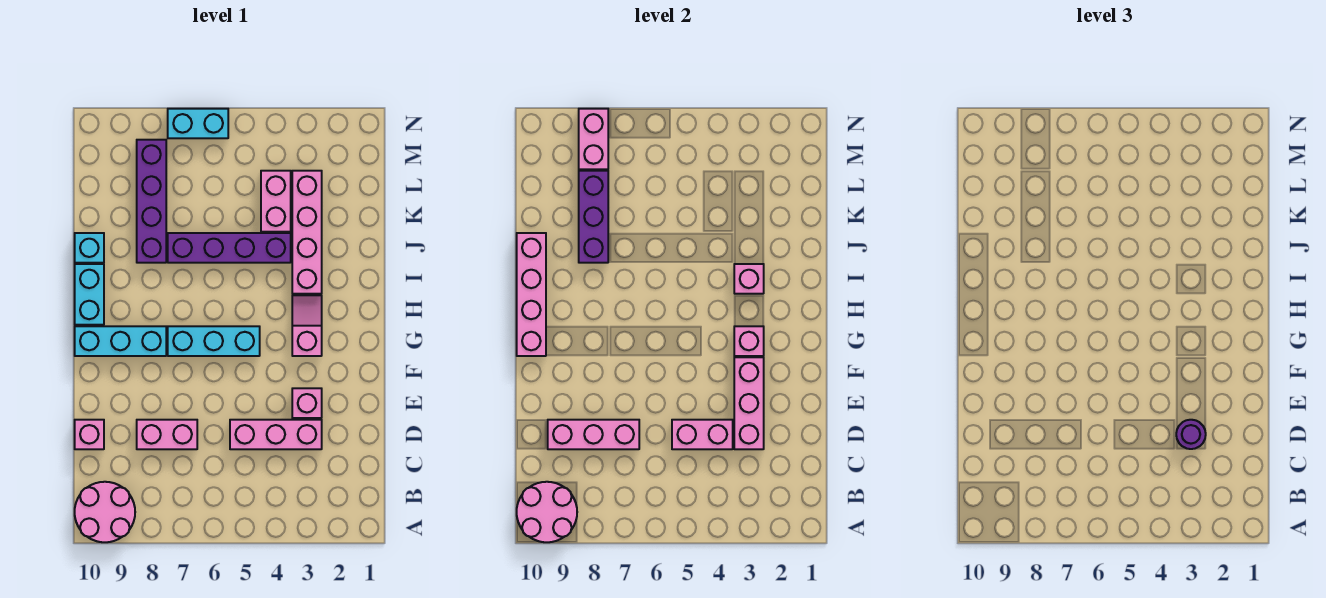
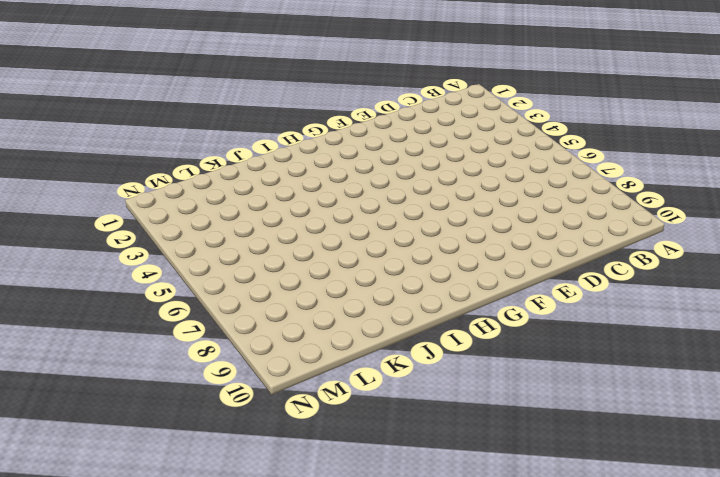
none -> pink 2x2 round brick [75,482,135,542]
none -> pink 1x3 brick [230,420,322,449]
none -> pink 1x2 brick [137,420,197,449]

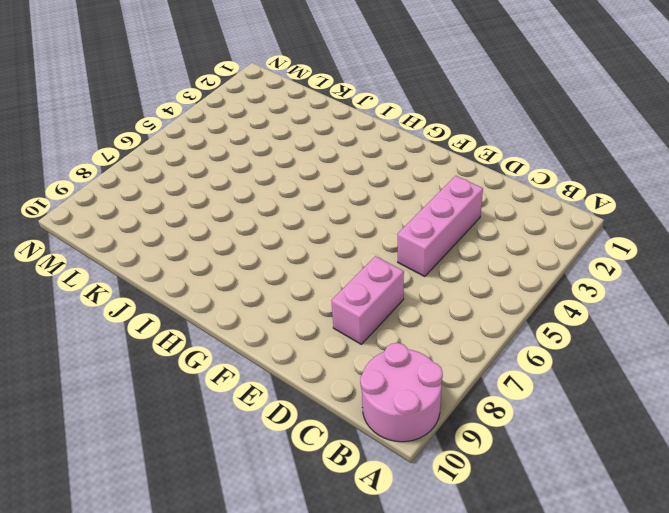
none -> pink 1x1 brick [75,420,104,449]
none -> pink 1x1 brick [292,388,322,418]
none -> pink 1x2 slope [292,295,322,356]

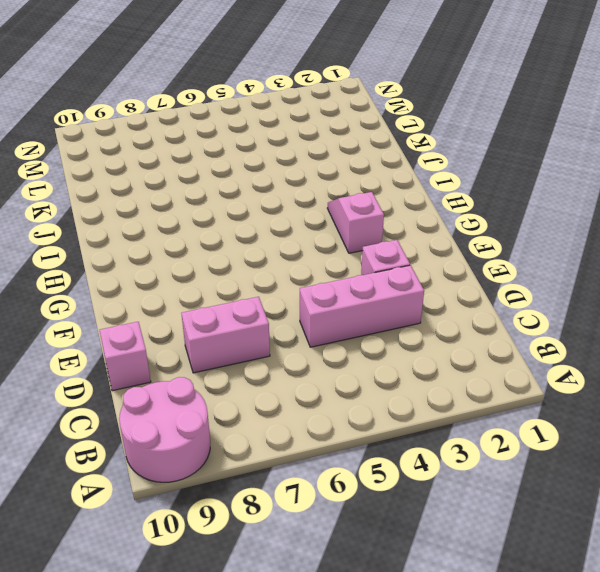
none -> cyan 1x3 brick [168,326,260,356]
none -> cyan 1x3 brick [75,326,166,356]
none -> cyan 1x2 brick [75,264,104,325]

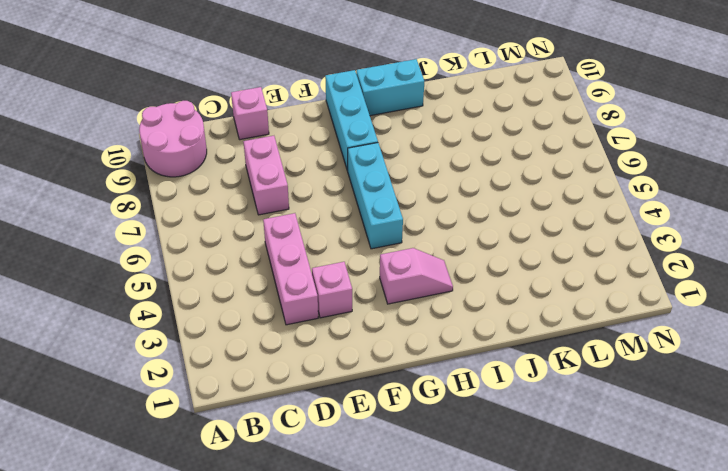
none -> pink 1x4 brick [292,171,322,294]
none -> purple 1x4 brick [168,233,291,263]
none -> purple 1x4 brick [137,140,166,263]

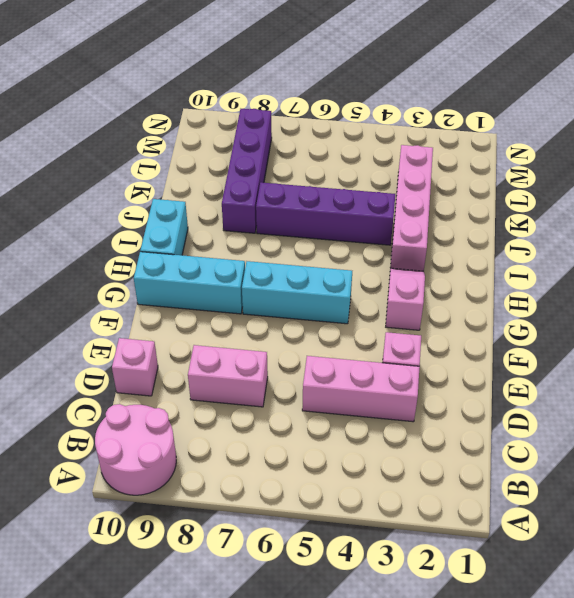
none -> cyan 1x1 brick [75,233,104,263]
none -> pink 1x2 brick [261,171,291,232]
none -> cyan 1x2 brick [168,109,228,138]

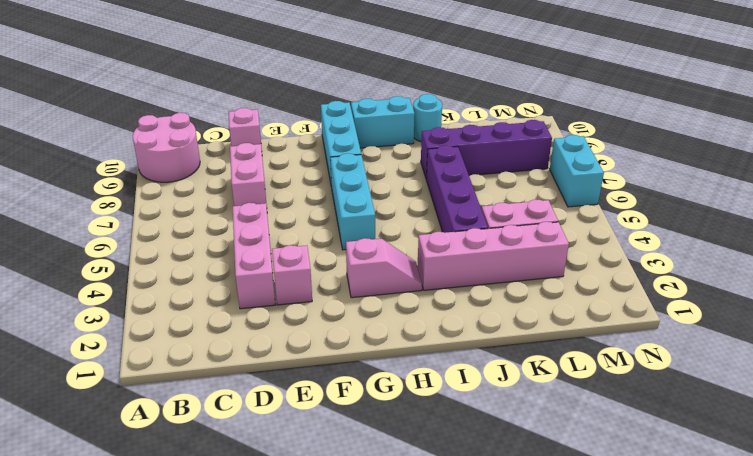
cyan 1x1 round brick [413,94,442,142] -> cyan 1x1 brick [75,233,104,263]
none -> pink 2x2 round brick [517,482,577,542]
none -> pink 1x3 brick [734,357,764,449]
none -> pink 1x2 brick [672,420,733,449]

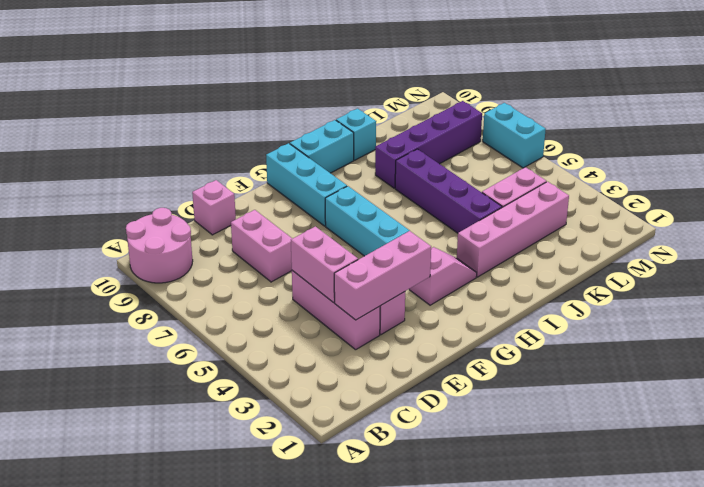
none -> pink 2x2 round brick [517,482,577,542]
none -> pink 1x3 brick [548,420,639,449]
none -> pink 1x1 brick [734,326,764,356]

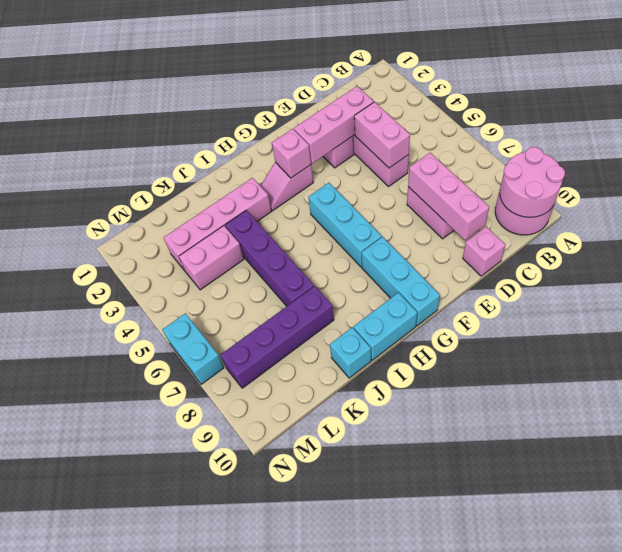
none -> pink 1x4 brick [517,233,546,356]
none -> pink 1x1 brick [734,264,764,294]
none -> purple 1x3 brick [579,171,608,263]

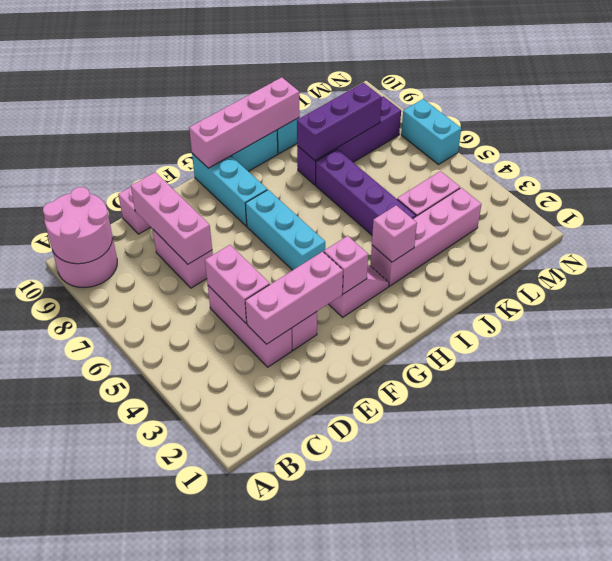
none -> pink 1x2 brick [579,109,608,169]
none -> purple 1x1 round brick [1176,420,1206,449]

